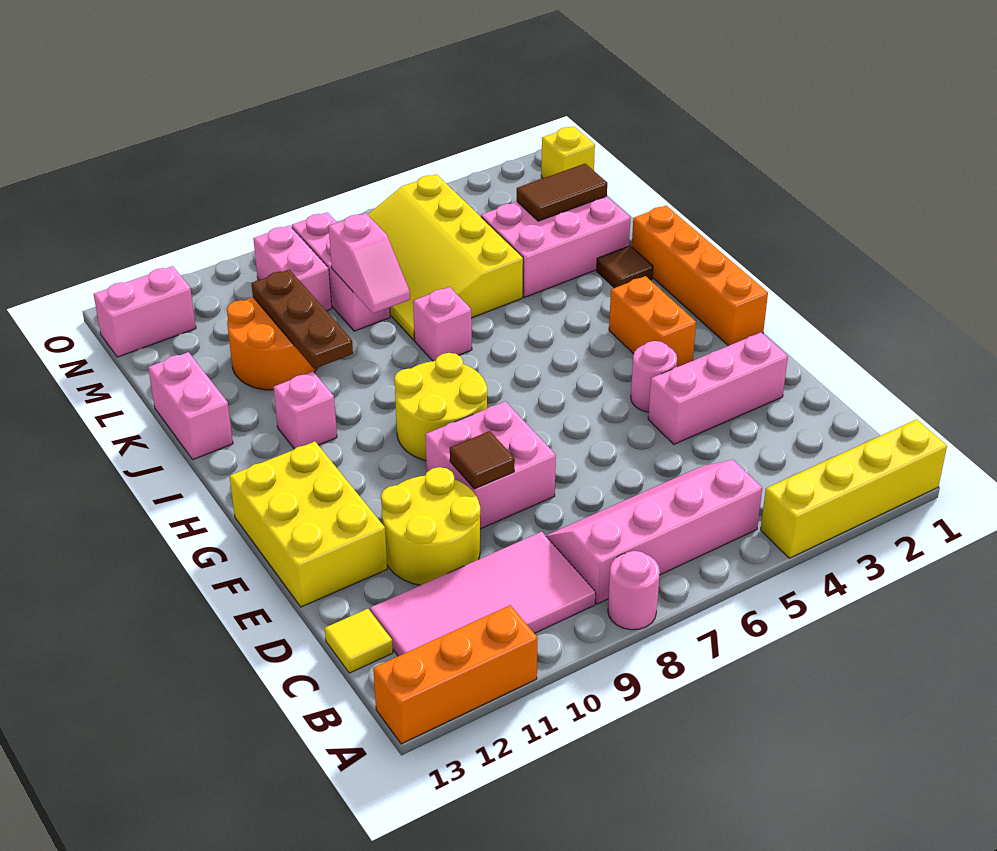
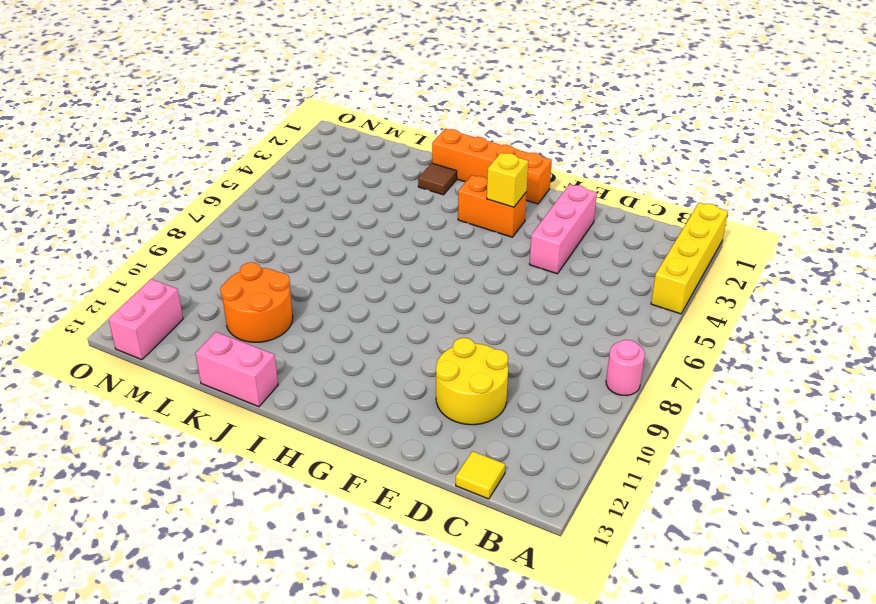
yellow 1x1 brick [487,153,528,207] -> yellow 1x1 brick moved to [541,127,595,178]
none -> orange 1x3 brick [373,605,538,744]
none -> pink 2x4 slope [546,460,762,604]
none -> pink 2x4 tile [370,532,596,656]

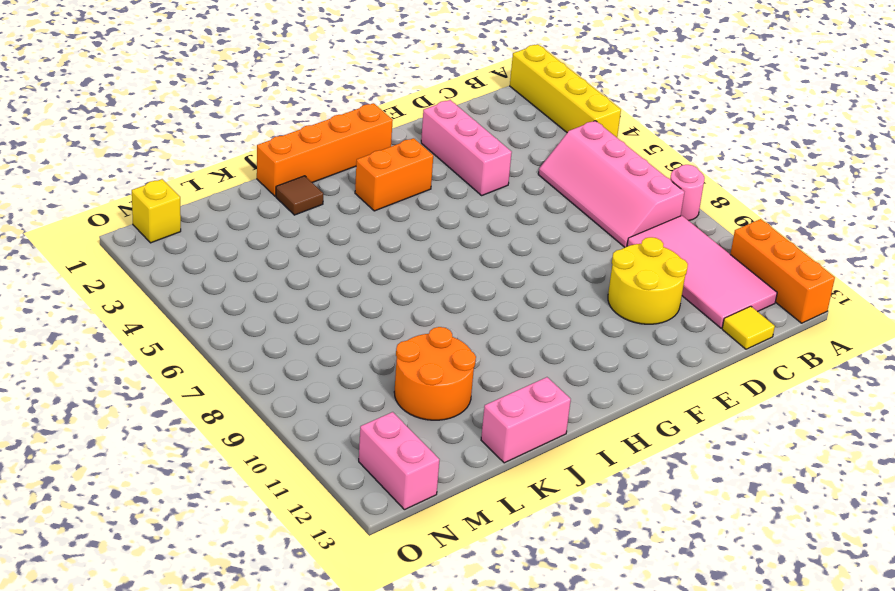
none -> pink 2x2 brick [425,401,556,529]
none -> yellow 2x3 brick [230,442,387,607]
none -> pink 1x1 round brick [631,341,677,412]

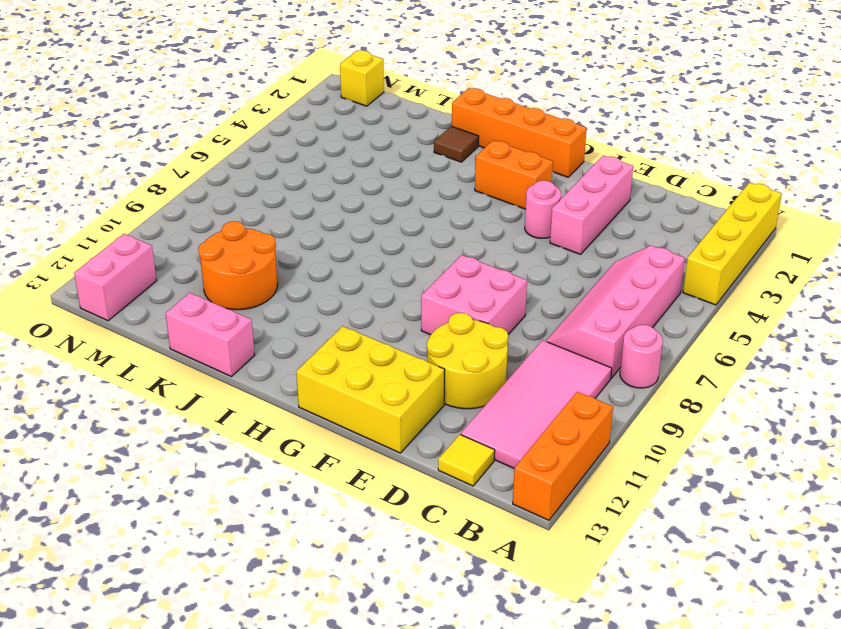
none -> yellow 2x2 round brick [394,353,487,460]
none -> pink 1x1 brick [273,372,337,449]
none -> pink 1x1 brick [413,287,472,361]

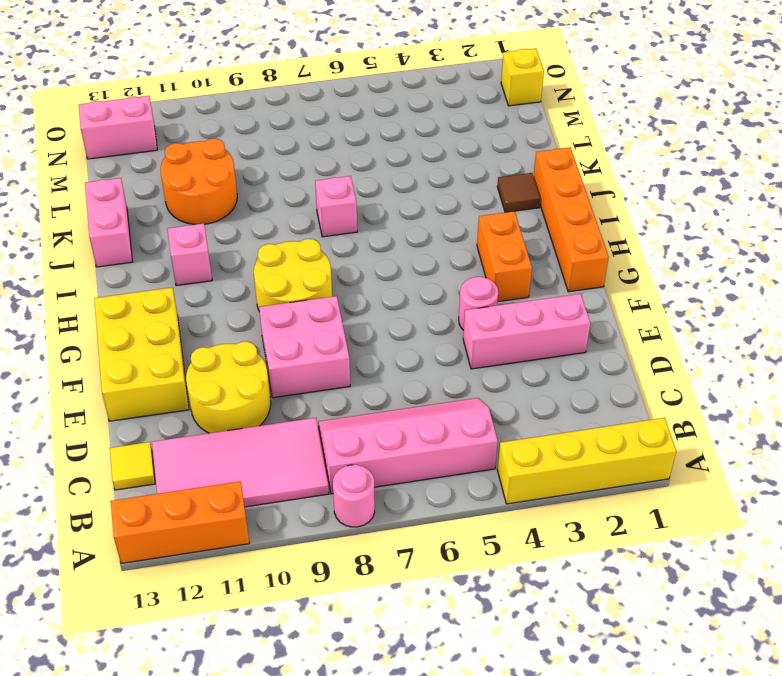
none -> pink 2x3 brick [481,196,631,297]
none -> yellow 3x4 slope [368,174,523,340]
none -> pink 1x3 brick [292,212,390,331]

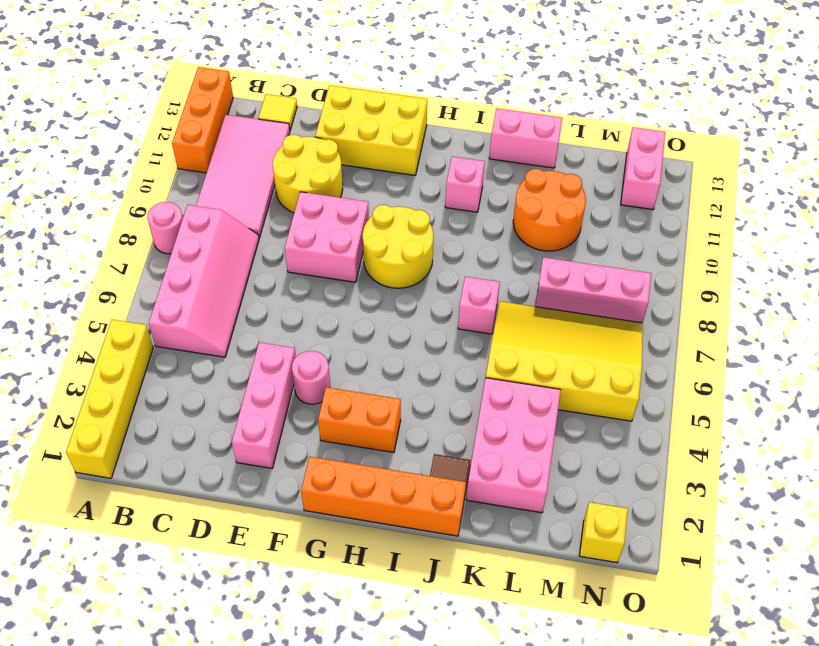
none -> pink 1x2 brick [253,225,332,311]
none -> brown 1x1 tile [450,431,515,489]
none -> brown 1x3 plate [251,269,353,369]

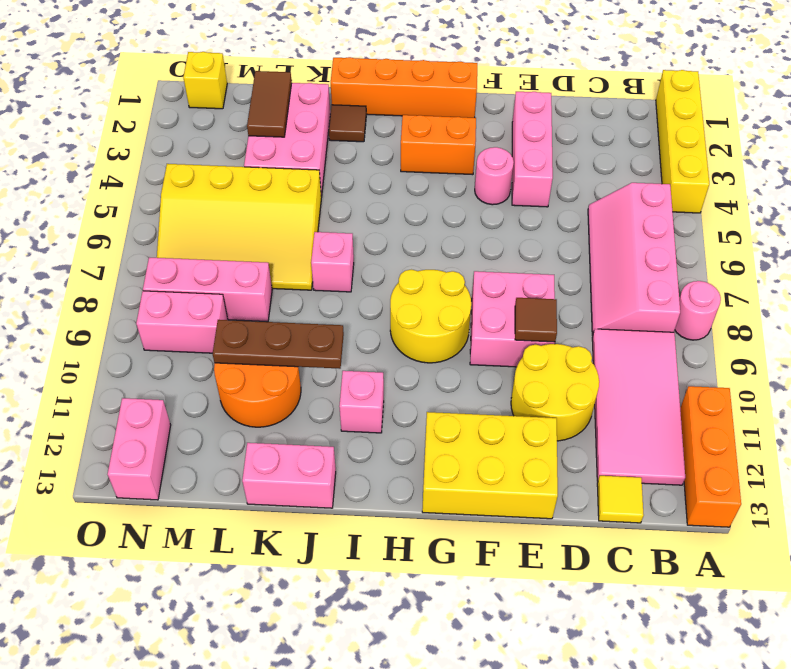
none -> pink 1x2 slope [329,213,410,313]

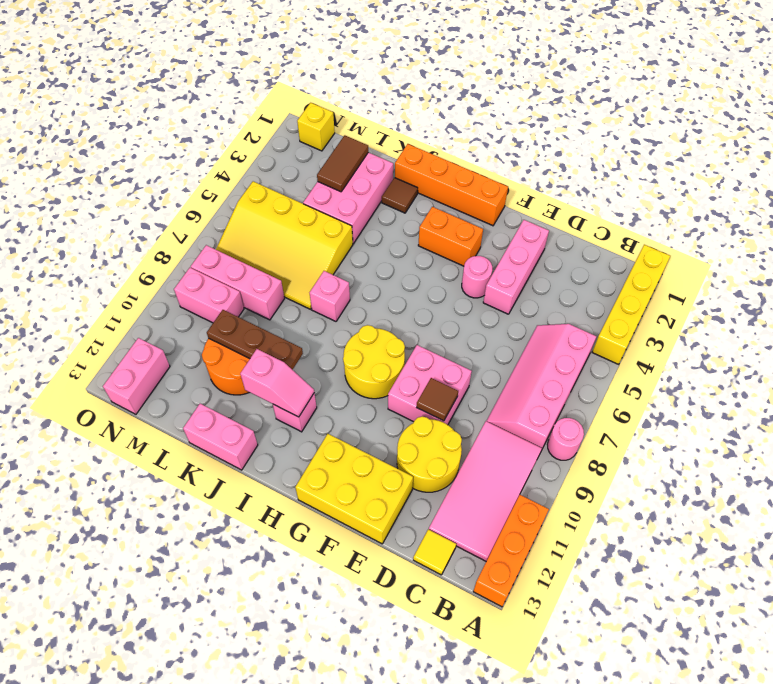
pink 1x2 slope [240,349,314,417] -> pink 1x2 slope moved to [329,213,410,313]

